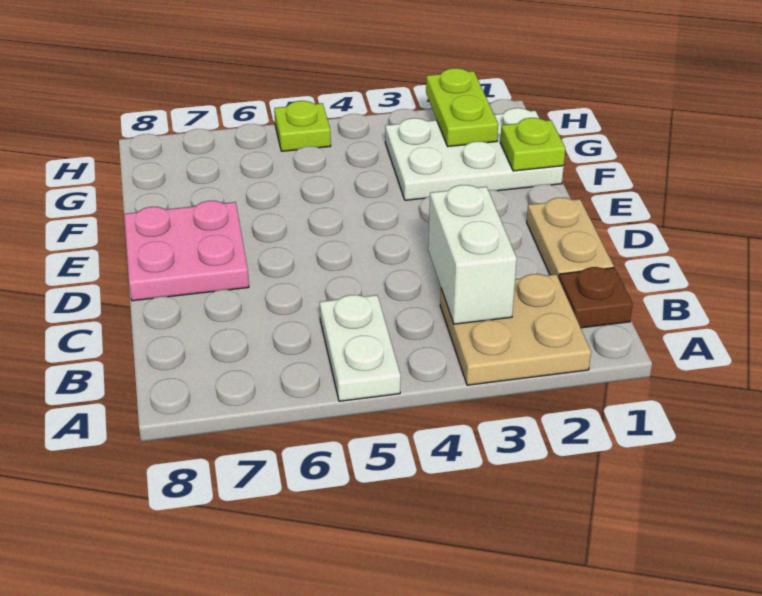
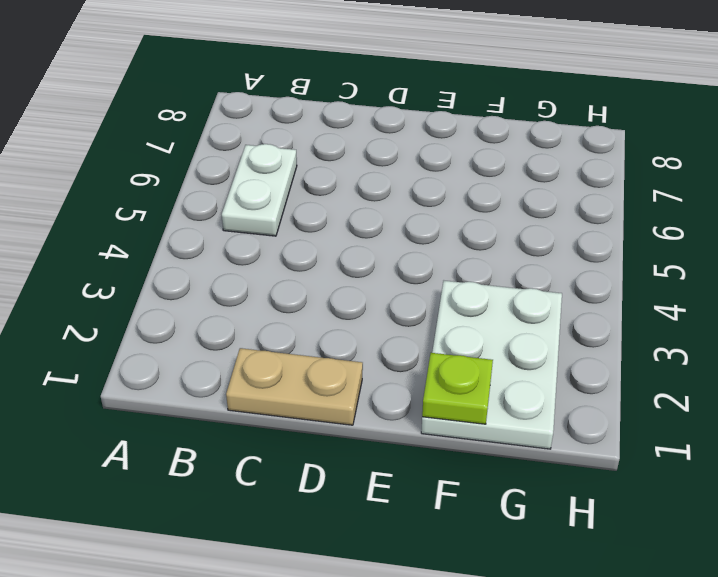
white 1x2 plate [222,144,297,236] -> white 1x2 plate turned to [320,295,401,401]
none -> tan 2x2 plate [440,274,591,385]
none -> brown 1x1 plate [559,267,633,328]

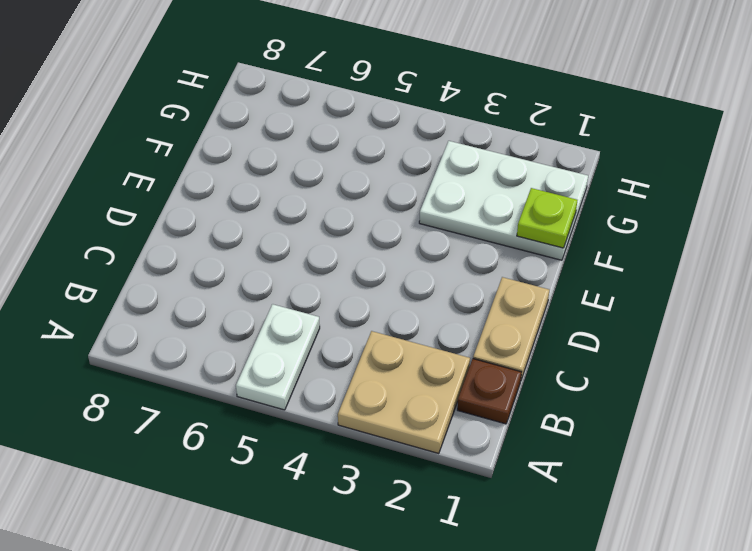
none -> pink 2x2 plate [124,201,249,301]
none -> lime 1x1 plate [274,101,331,151]

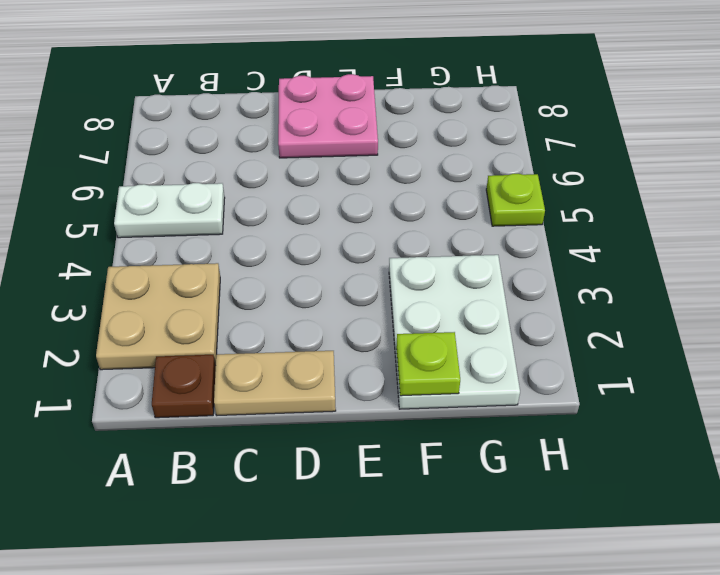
none -> white 1x2 brick [428,185,517,324]
none -> lime 1x2 plate [426,68,498,147]

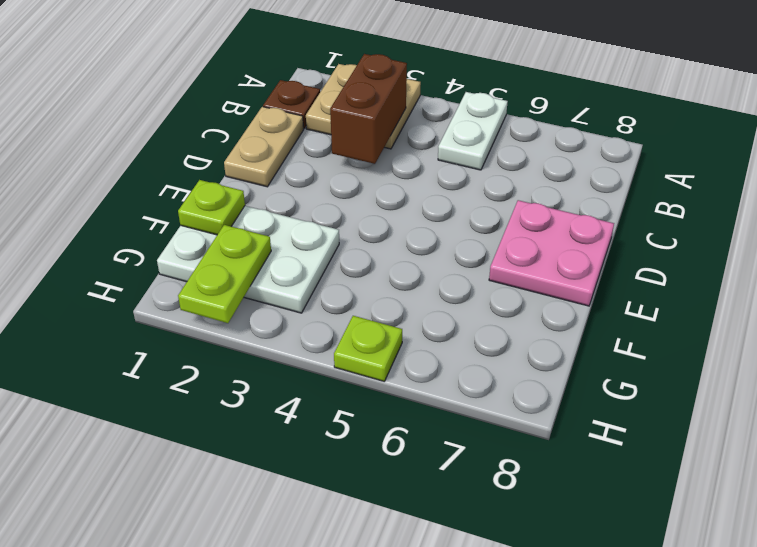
brown 1x2 brick [330,54,407,164] -> white 1x2 brick [428,185,517,324]

